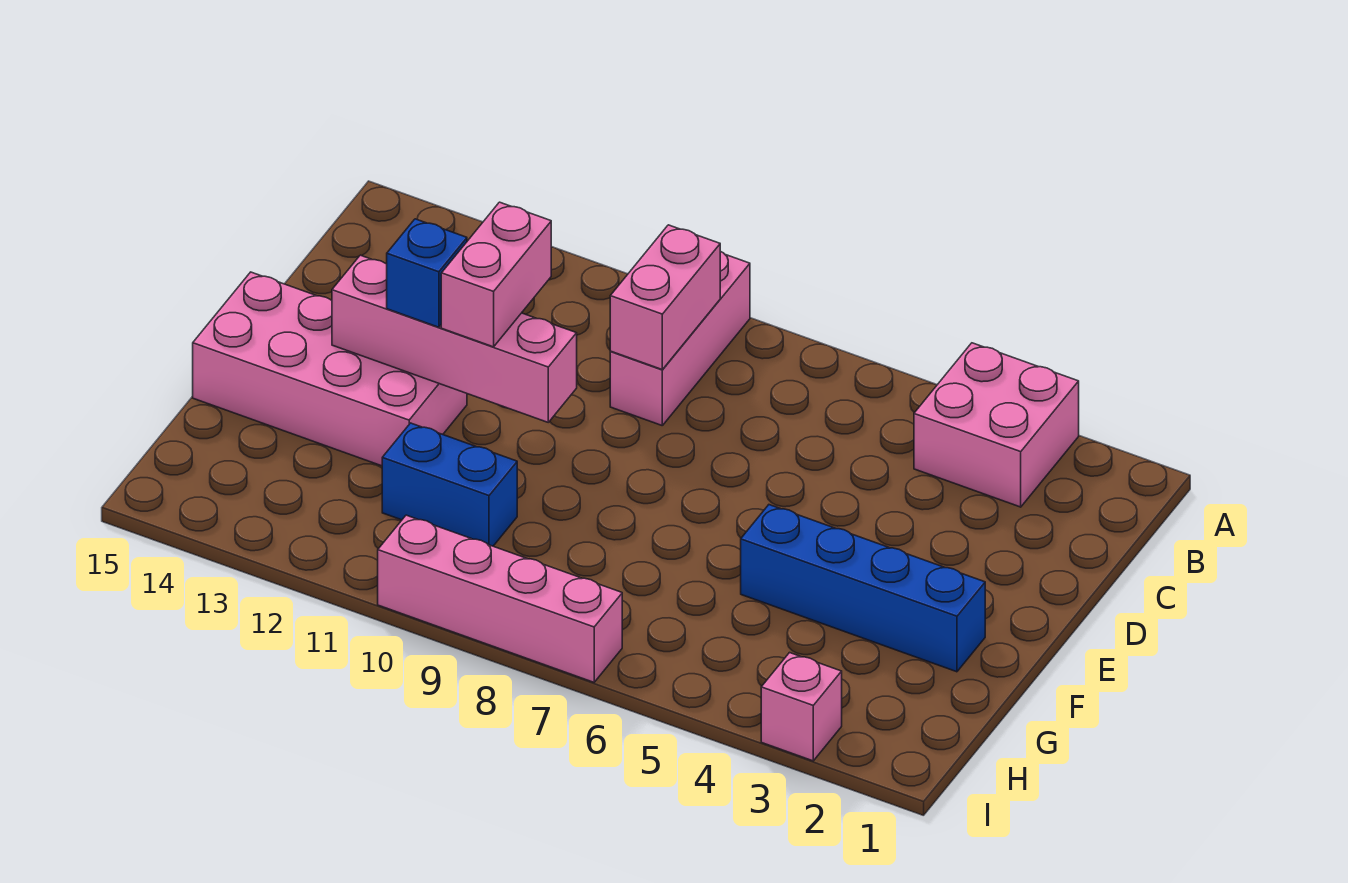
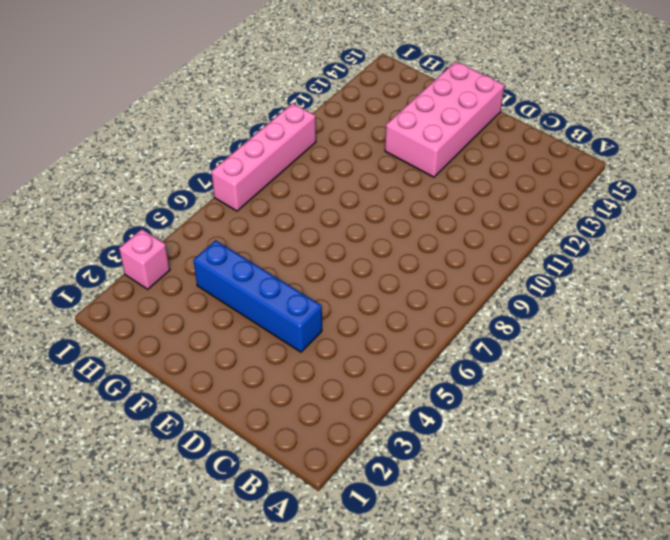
blue 1x4 brick [193,240,322,352] -> blue 1x4 brick turned to [741,505,985,672]
none -> pink 2x2 brick [914,343,1079,507]
none -> pink 1x3 brick [610,251,750,425]

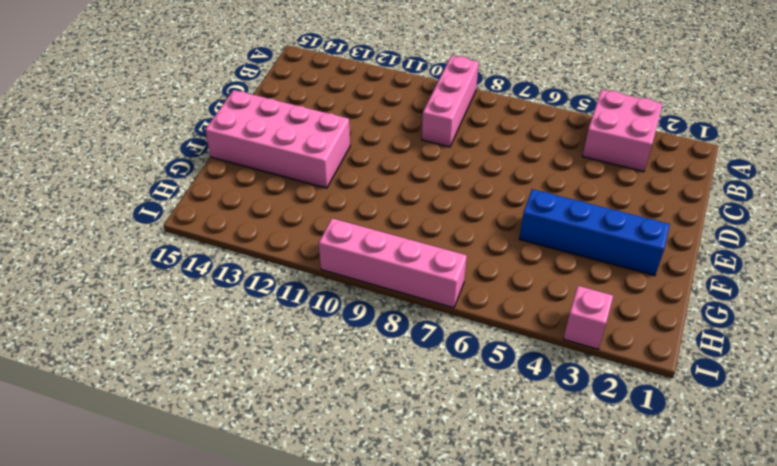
none -> blue 1x2 brick [382,423,517,546]
none -> pink 1x2 brick [610,225,720,369]

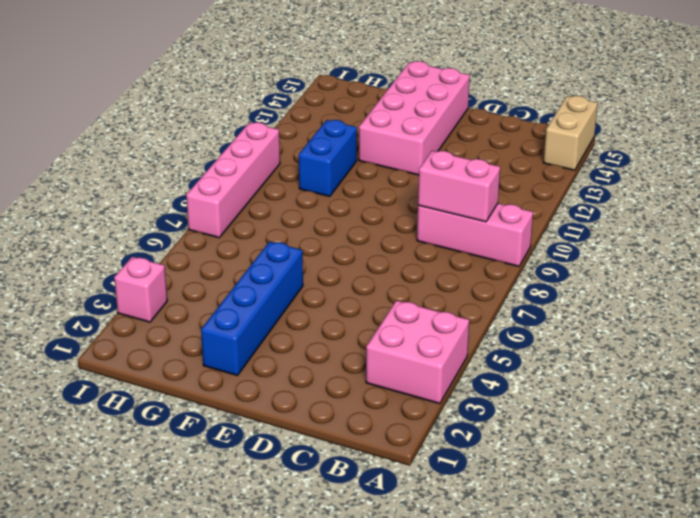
tan 1x2 brick [544,96,598,170] -> none
none -> pink 1x4 brick [332,255,577,422]
none -> pink 1x2 brick [441,202,551,347]

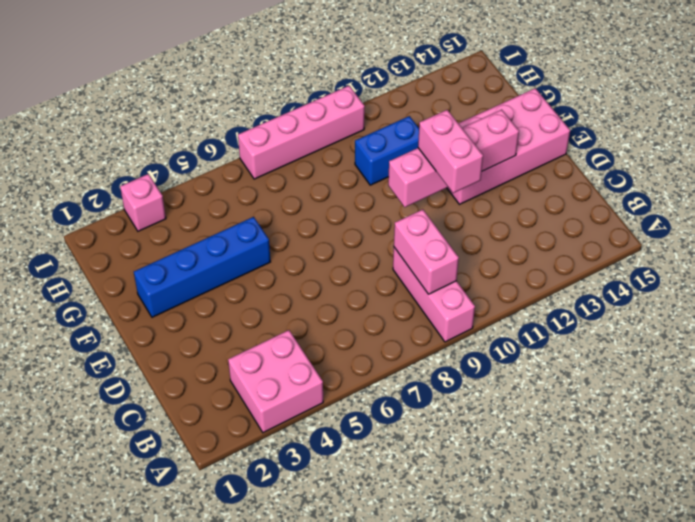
none -> blue 1x1 brick [387,219,467,327]

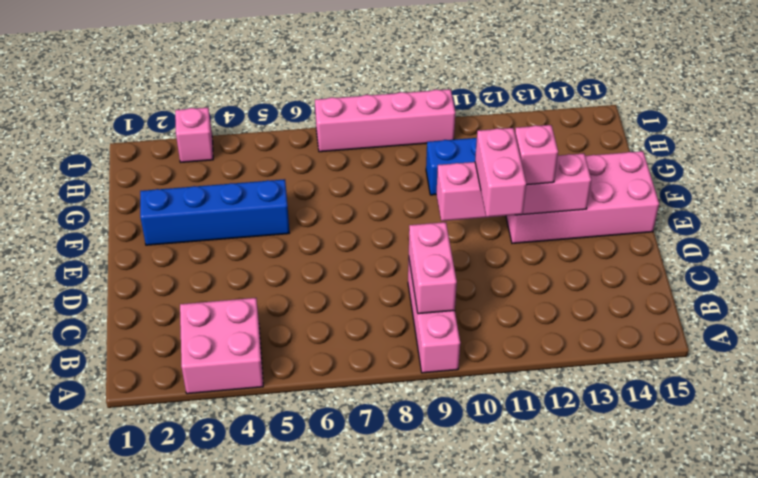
pink 1x1 brick [515,125,558,185] -> blue 1x1 brick [387,219,467,327]

